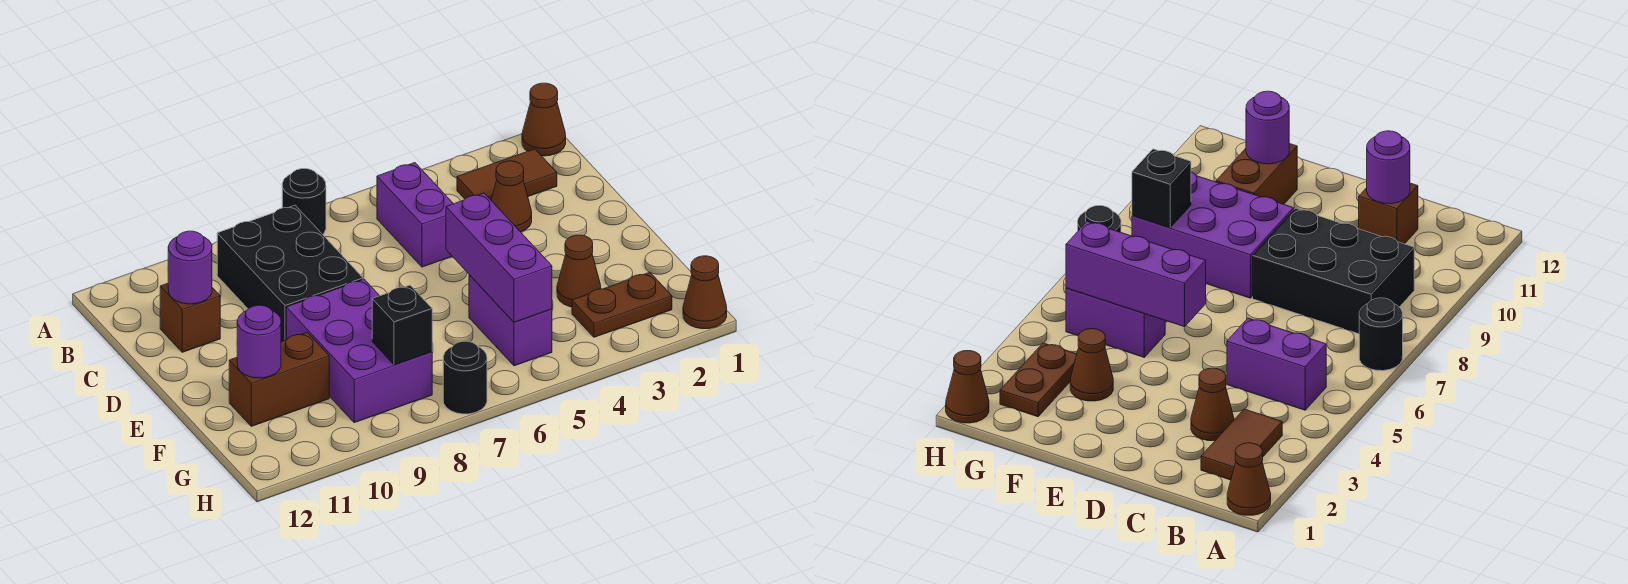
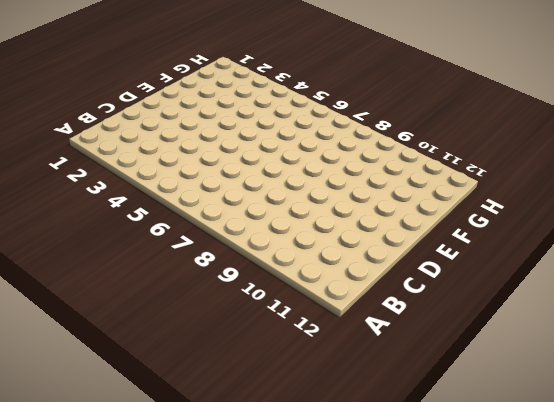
none -> brown 1x1 cone [522,83,566,156]
none -> black 1x1 round brick [282,169,326,234]
none -> brown 1x2 tile [457,149,557,200]

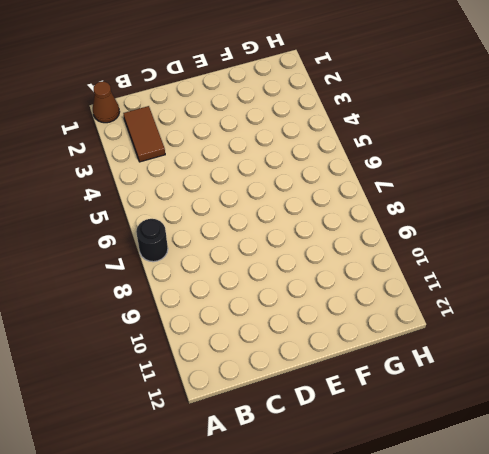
none -> purple 1x2 brick [377,163,453,267]
none -> black 2x3 brick [217,205,363,341]
none -> brown 1x1 cone [491,161,532,232]

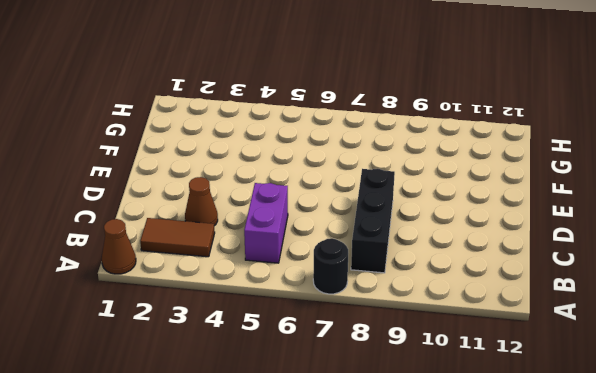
black 1x3 brick [351,169,395,273] -> black 2x3 brick [217,205,363,341]
none -> brown 1x1 brick [160,283,220,352]
none -> purple 2x3 brick [286,279,432,423]
none -> brown 1x1 cone [557,235,601,307]

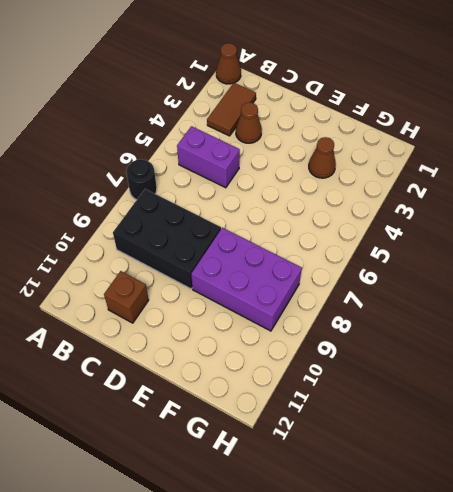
none -> purple 1x2 brick [469,275,552,366]
none -> brown 1x2 brick [229,332,329,426]
none -> brown 1x2 plate [572,272,672,337]

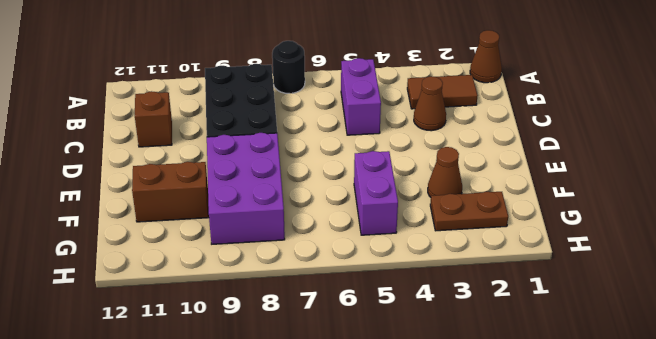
none -> brown 1x1 cone [683,256,727,329]
none -> black 1x1 round brick [443,341,487,414]
none -> purple 1x1 round brick [168,231,212,304]

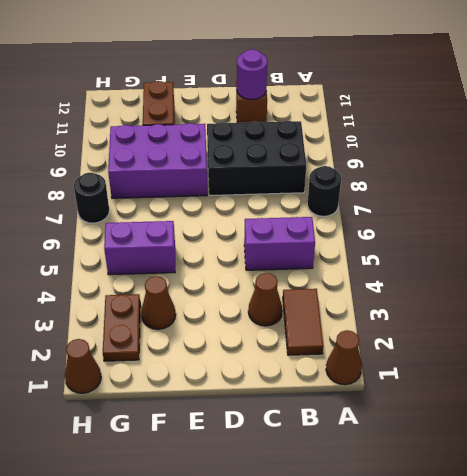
none -> purple 1x3 brick [446,193,552,322]
none -> purple 1x1 round brick [237,305,281,378]
none -> black 1x1 brick [372,285,432,365]

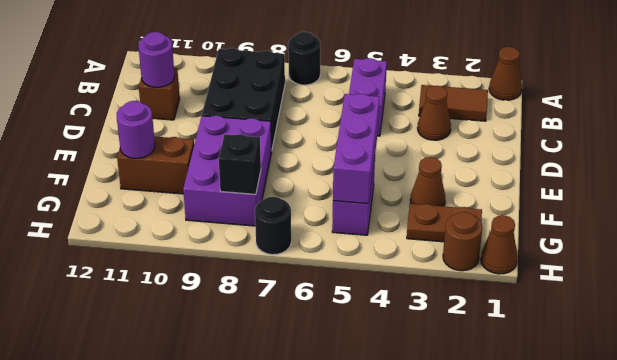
brown 1x1 round brick [443,212,482,271] -> none

